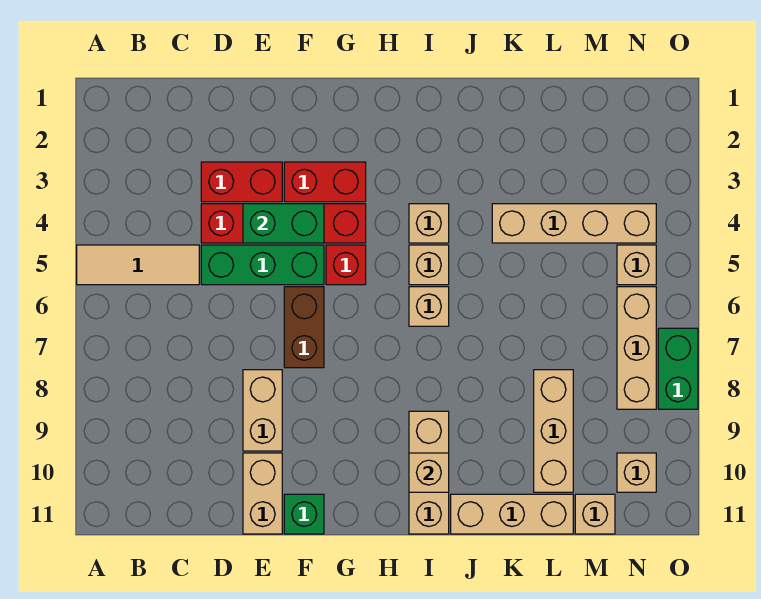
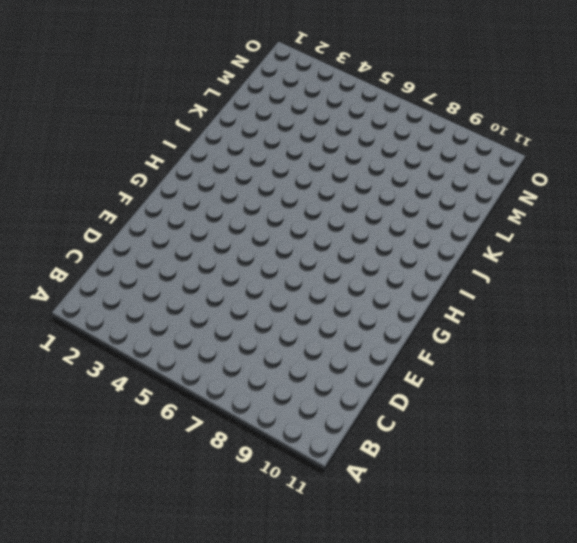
none -> tan 1x3 tile [77,245,199,285]
none -> red 1x2 brick [201,162,282,202]
none -> red 1x4 brick [201,204,366,243]

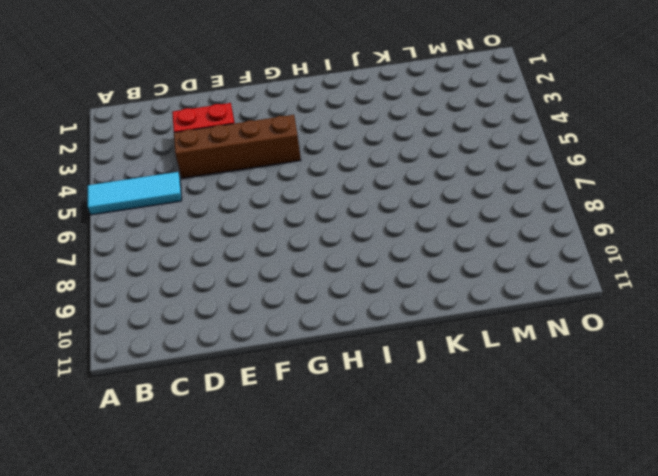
cyan 1x3 tile [88,172,182,215] -> tan 1x3 tile [77,245,199,285]
brown 1x4 brick [174,115,301,178] -> red 1x4 brick [201,204,366,243]
none -> green 1x3 brick [201,245,324,285]
none -> tan 1x2 brick [243,370,282,451]
none -> tan 1x2 brick [243,453,282,534]

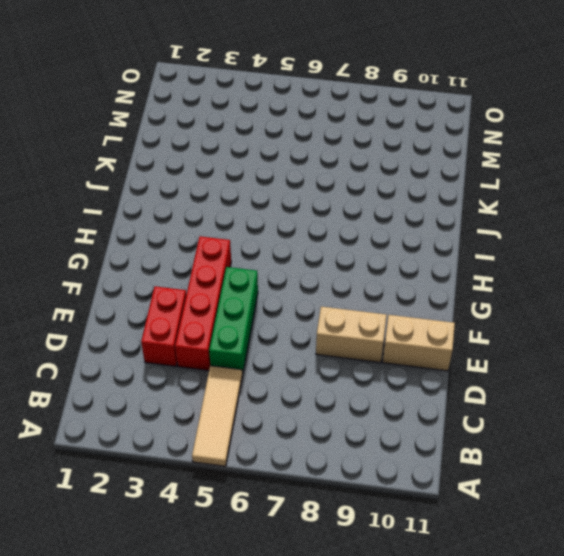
none -> red 1x2 brick [284,162,366,202]
none -> brown 1x2 brick [284,287,324,368]
none -> green 1x1 brick [284,494,324,534]

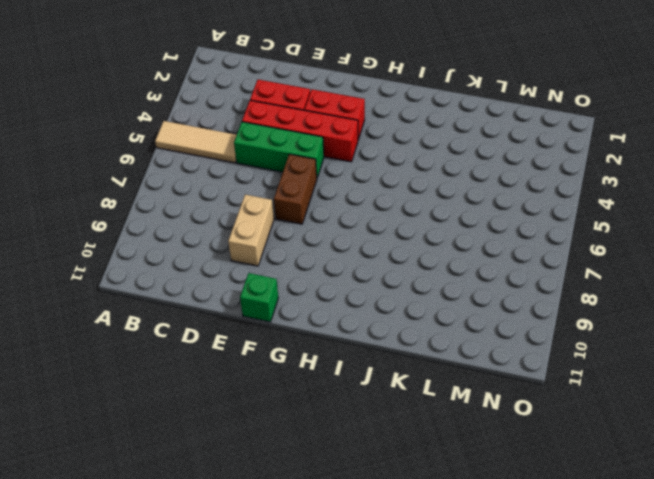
none -> tan 1x2 brick [243,453,282,534]
none -> red 1x1 brick [326,245,366,285]
none -> tan 1x1 brick [409,204,449,243]

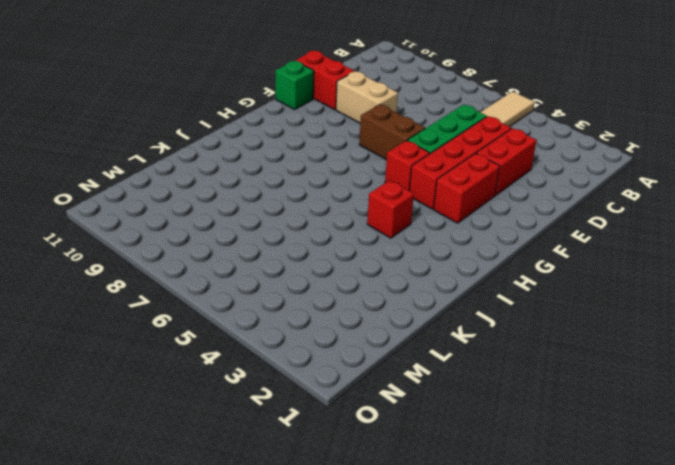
red 1x2 brick [295,51,354,110] -> tan 1x2 brick [243,453,282,534]
red 1x1 brick [367,180,414,238] -> tan 1x1 brick [409,204,449,243]
none -> tan 1x1 brick [409,245,449,285]
none -> tan 1x1 brick [409,287,449,326]
none -> tan 1x3 brick [409,411,449,534]

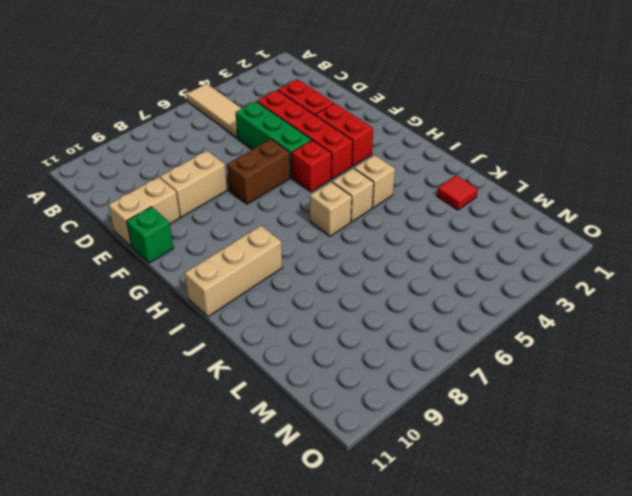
red 1x1 tile [437,175,478,210] -> none
none -> tan 1x3 brick [451,494,573,534]
none -> tan 1x4 brick [492,204,656,243]
none -> tan 1x3 brick [534,370,573,492]

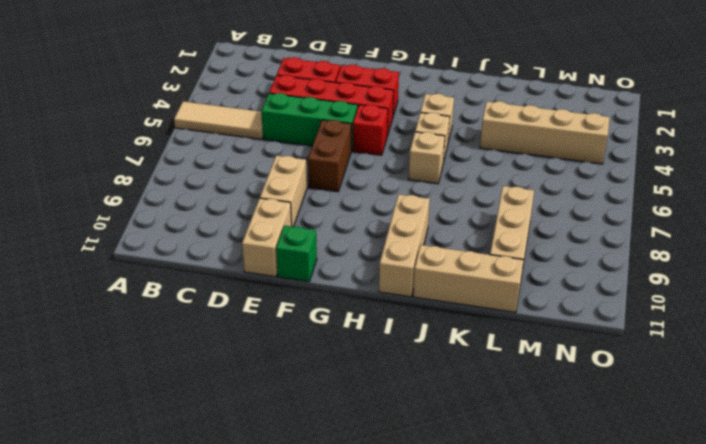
none -> tan 1x1 brick [575,494,615,534]
none -> tan 1x1 brick [617,245,656,285]
none -> tan 1x3 brick [617,287,656,409]

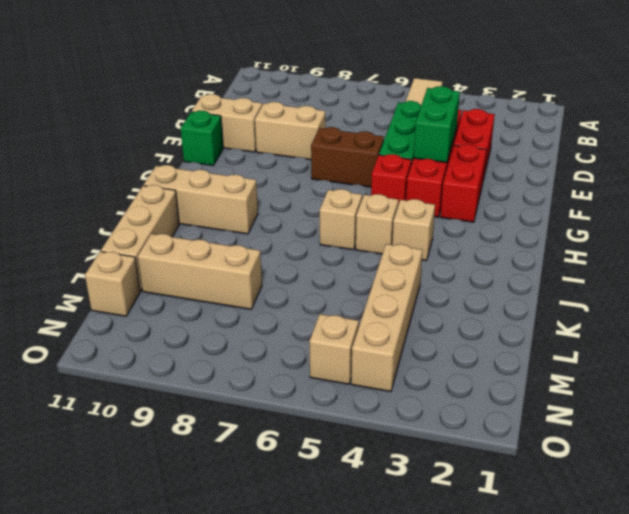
none -> tan 1x3 brick [617,287,656,409]
none -> tan 1x1 brick [617,453,656,492]
none -> green 1x2 brick [658,328,698,409]

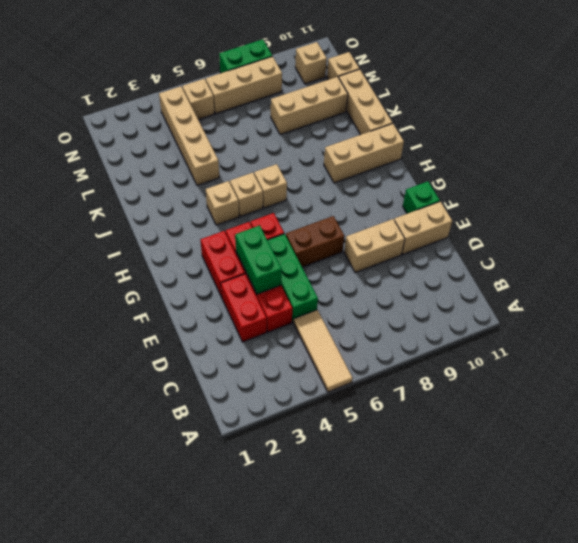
none -> tan 1x1 brick [409,453,449,492]

